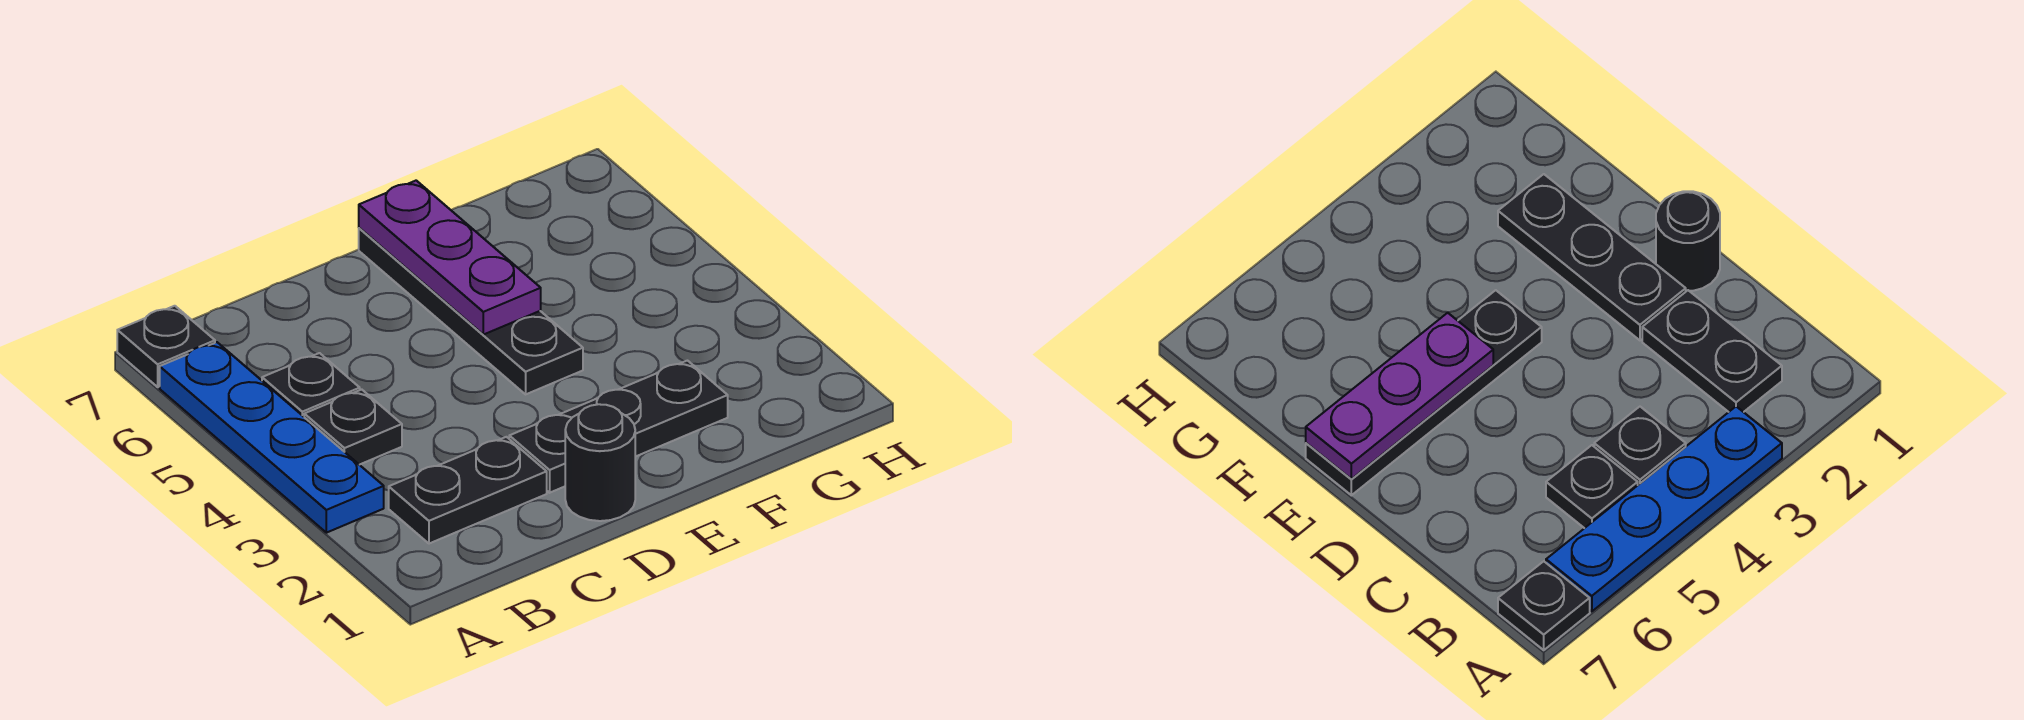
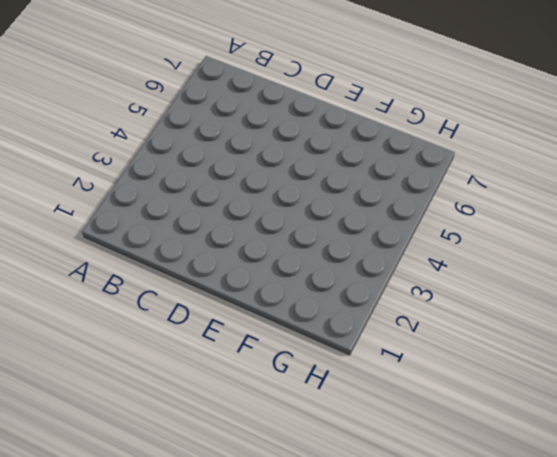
none -> blue 1x4 plate [160,342,384,533]
none -> black 1x1 plate [117,306,215,387]

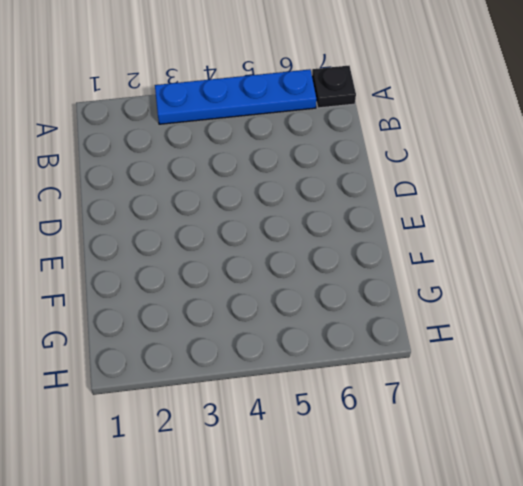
none -> black 1x2 plate [389,437,547,544]
none -> black 1x1 plate [304,389,402,465]

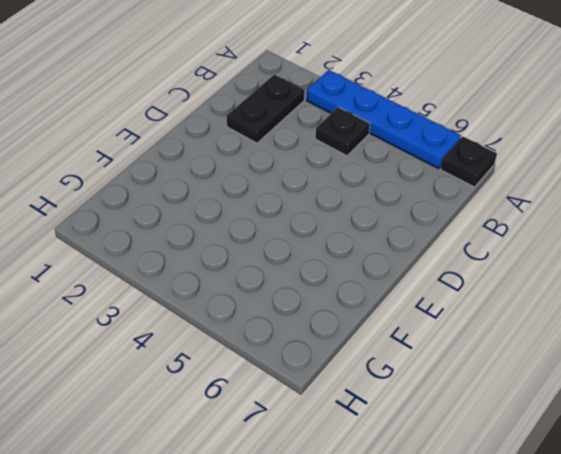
none -> black 1x1 plate [262,353,360,417]
none -> black 1x1 round brick [565,404,635,521]

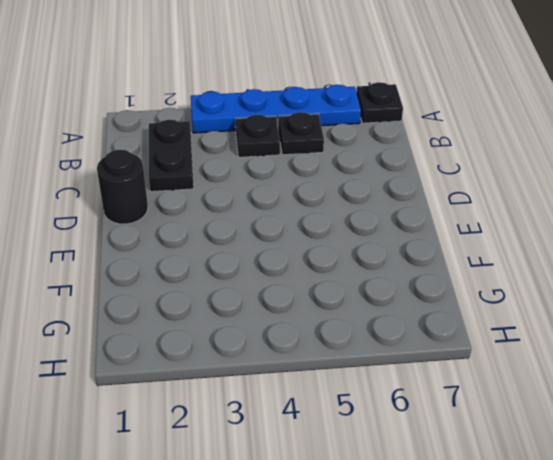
none -> black 1x3 plate [509,361,728,493]
none -> black 1x4 plate [359,228,583,394]

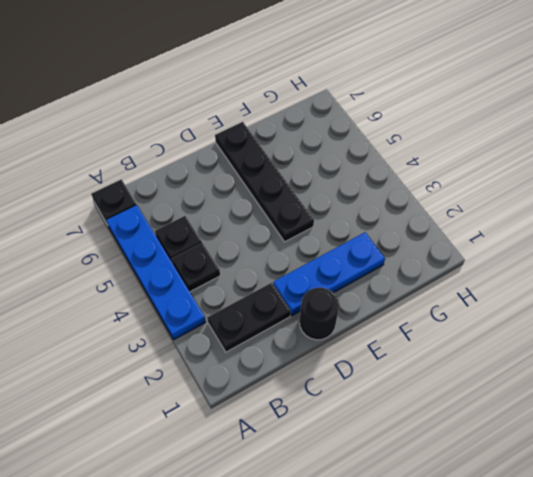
blue 1x3 plate [273,232,385,315] -> black 1x3 plate [509,361,728,493]
none -> purple 1x3 plate [359,181,541,335]

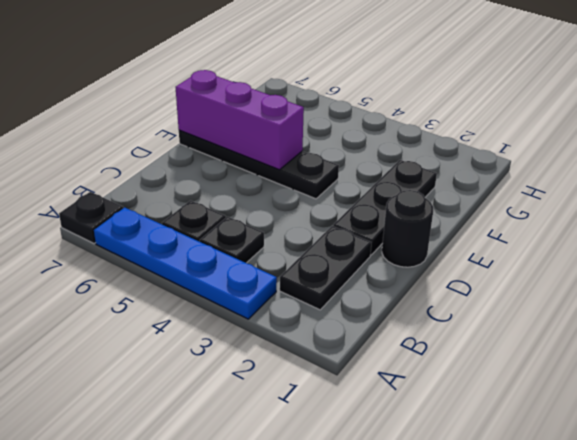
purple 1x3 brick [176,70,304,170] -> purple 1x3 plate [359,181,541,335]

